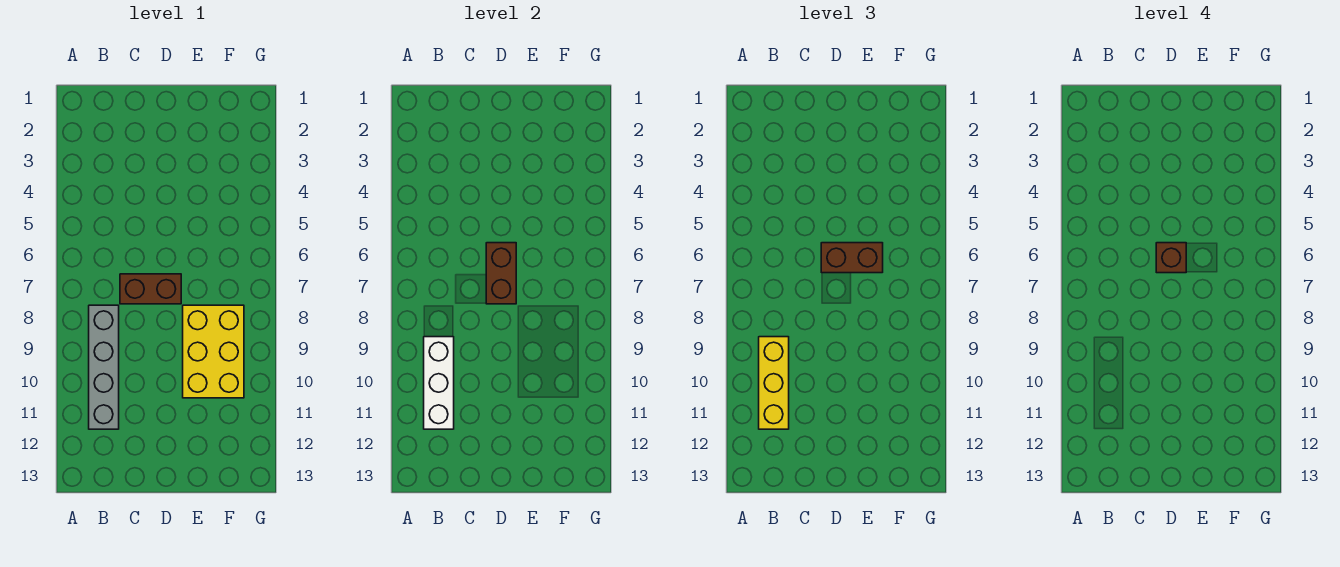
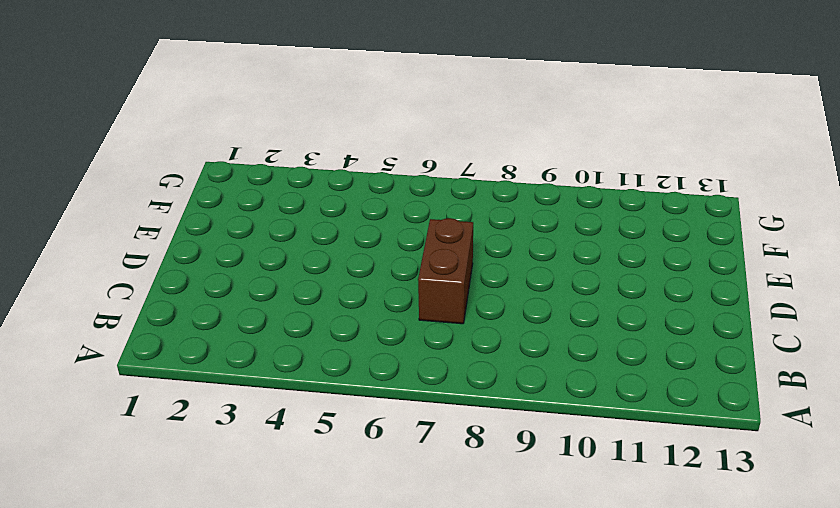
none -> grey 1x4 brick [89,305,119,429]
none -> yellow 2x3 brick [183,305,244,398]

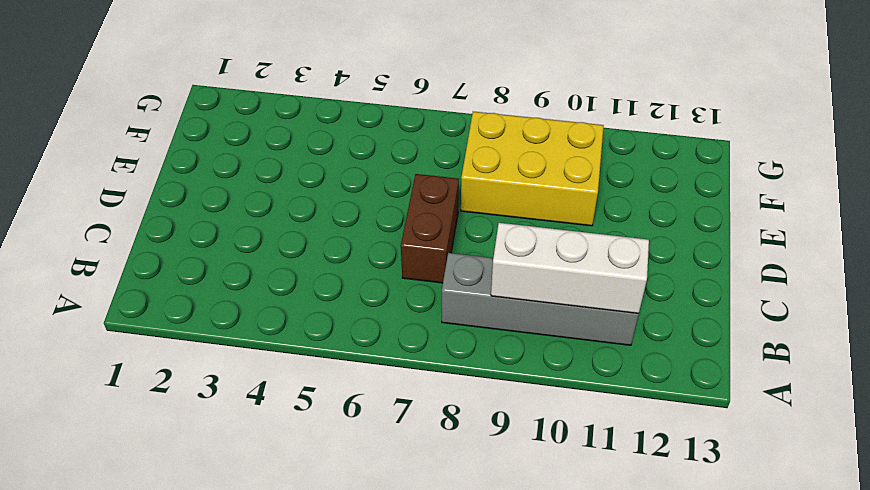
none -> brown 1x2 brick [486,243,516,304]
none -> yellow 1x3 brick [759,337,789,429]

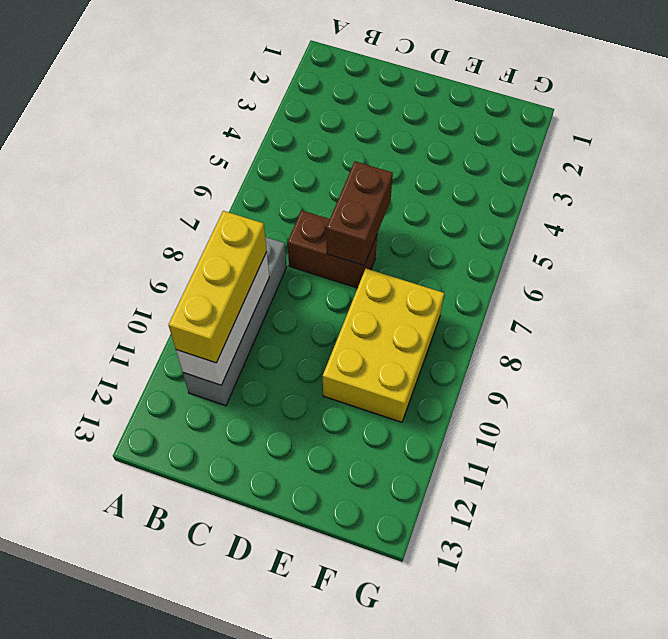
none -> brown 1x2 brick [821,243,883,273]
none -> brown 1x1 brick [1156,243,1186,273]

